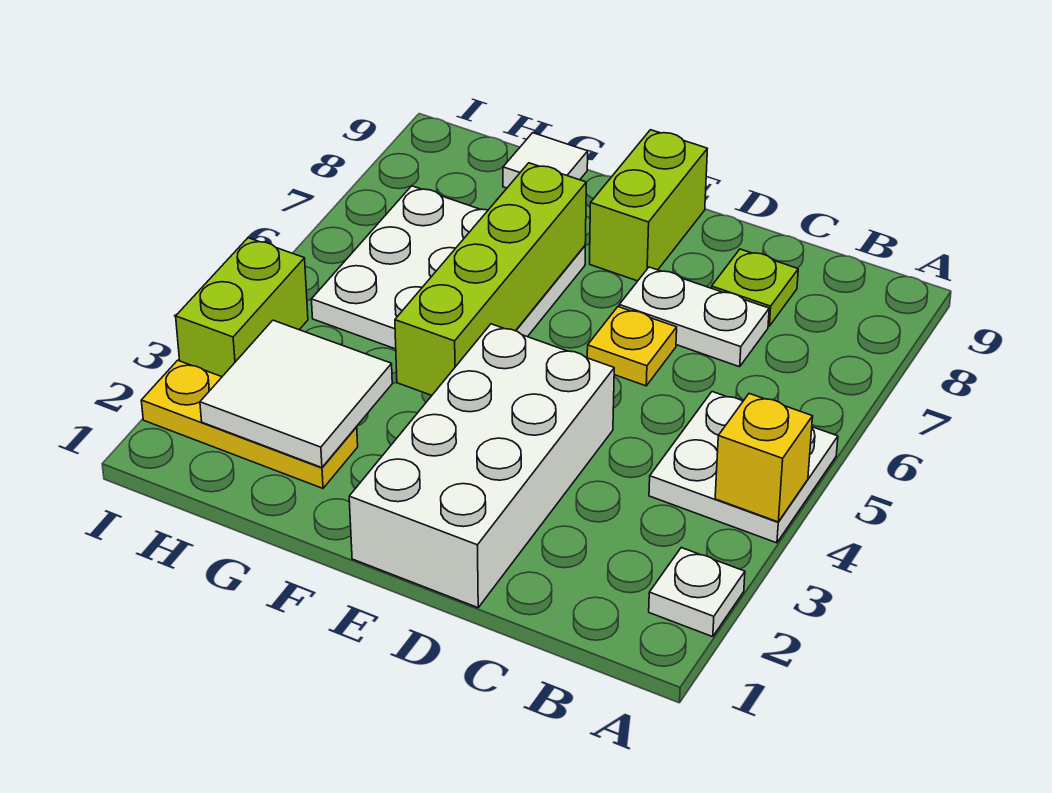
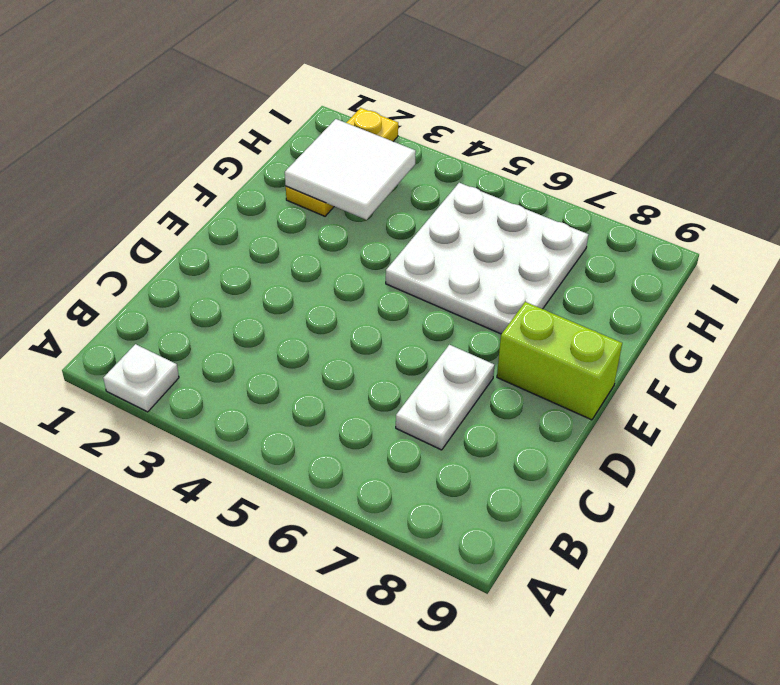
none -> white 2x2 plate [649,392,838,543]
none -> lime 1x1 plate [712,249,798,326]
none -> white 2x4 brick [349,324,614,608]

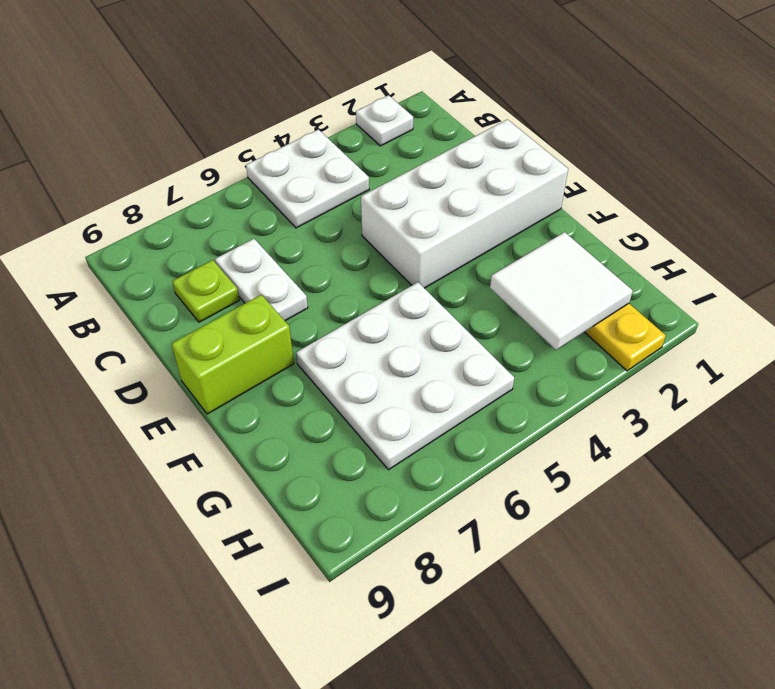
none -> yellow 1x1 plate [587,307,677,386]
none -> white 1x1 tile [503,133,588,188]
none -> lime 1x2 brick [176,238,308,377]

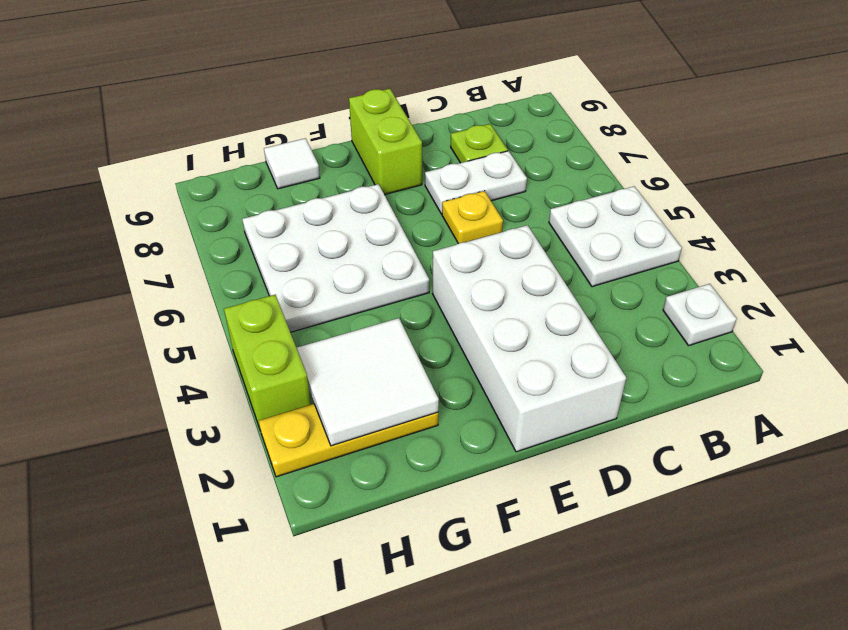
none -> yellow 1x1 brick [715,394,813,522]
none -> lime 1x4 brick [395,163,586,396]

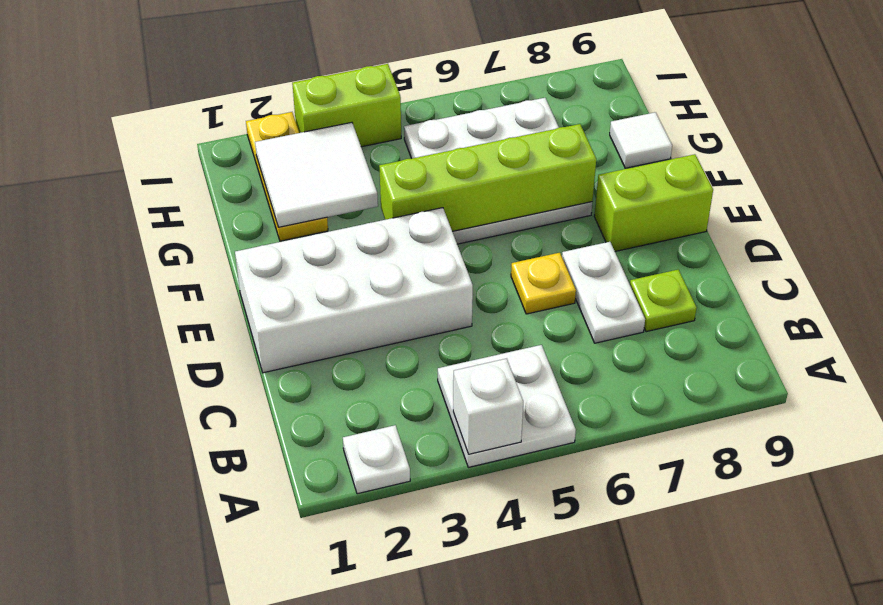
white 1x1 brick [453,359,523,454] -> yellow 1x1 brick [715,394,813,522]

